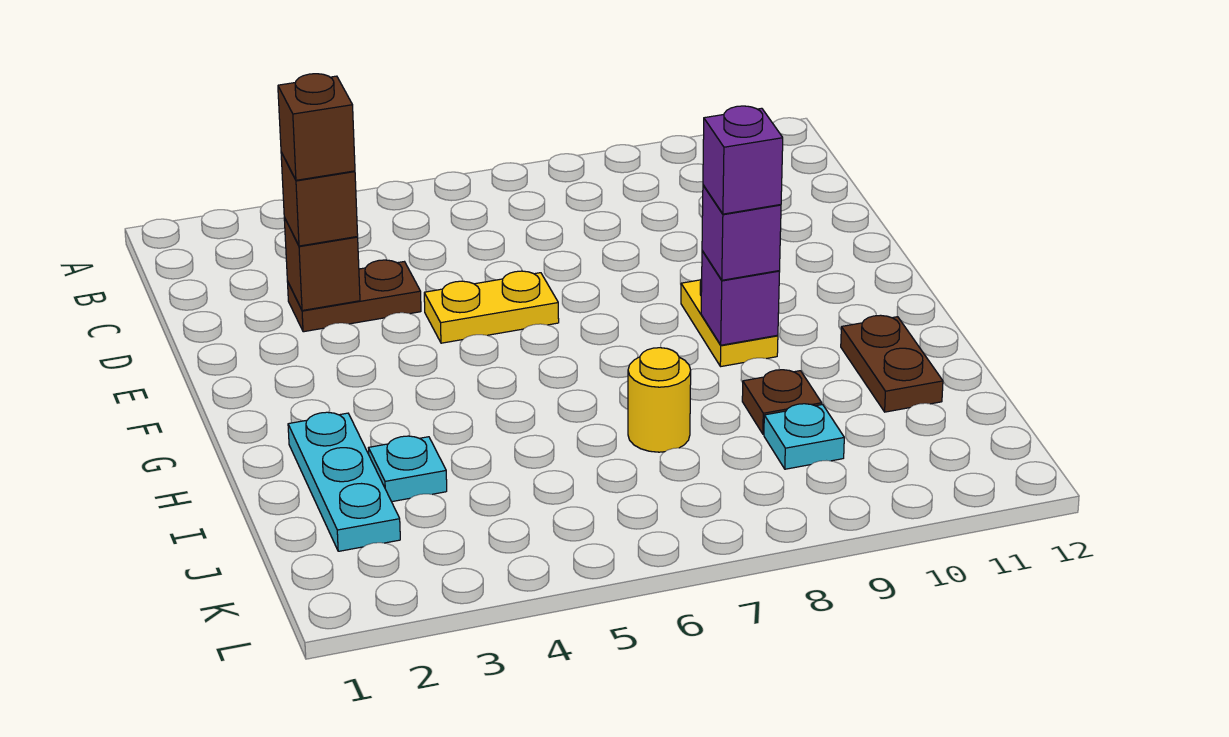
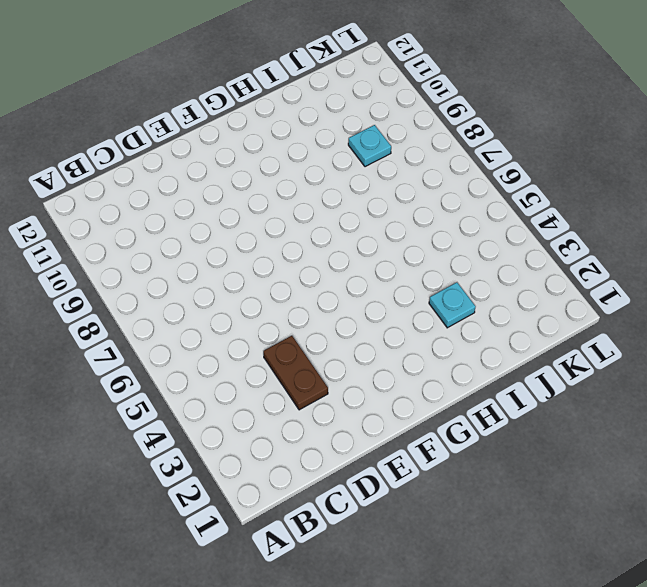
none -> yellow 1x2 plate [424,271,559,343]
none -> yellow 1x2 plate [681,279,778,367]
none -> cyan 1x3 plate [288,412,400,551]

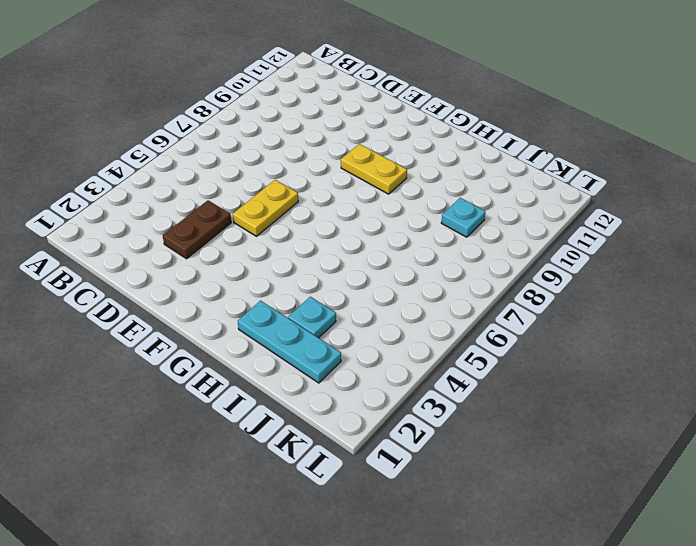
none -> brown 1x2 plate [841,315,943,412]
none -> yellow 1x1 round brick [628,348,691,452]
none -> brown 1x1 plate [742,370,822,434]

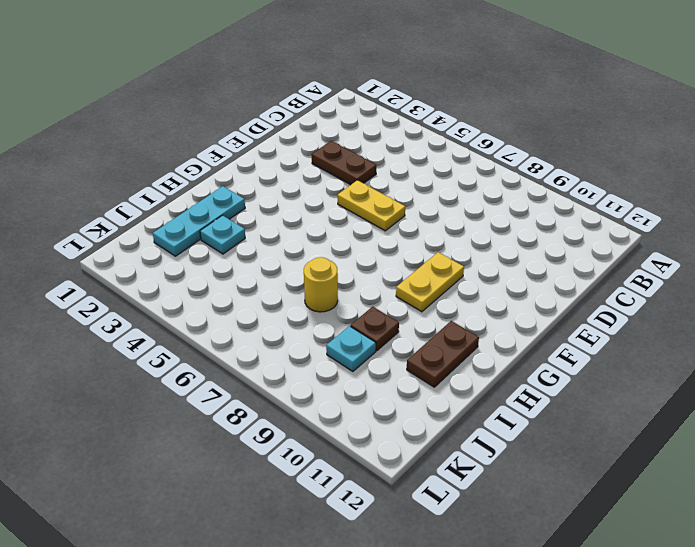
none -> brown 1x1 brick [284,218,360,310]
none -> purple 1x1 brick [701,251,780,345]
none -> brown 1x1 brick [281,152,358,246]

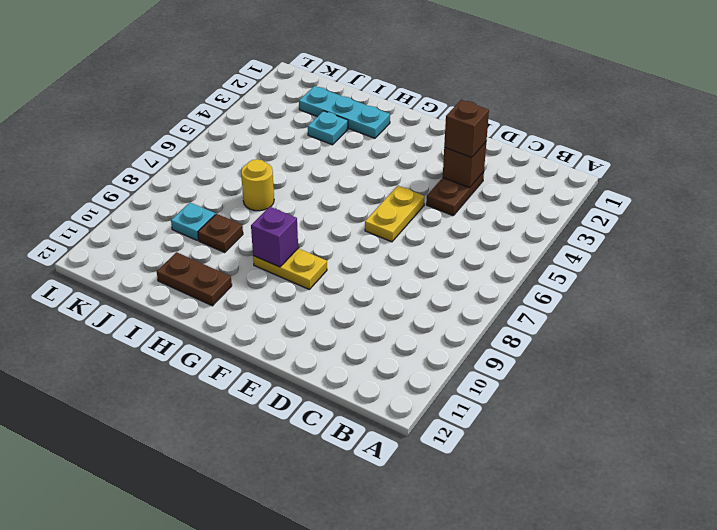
none -> purple 1x1 brick [702,185,781,280]
none -> brown 1x1 brick [278,74,355,180]
none -> purple 1x1 brick [703,106,783,214]

